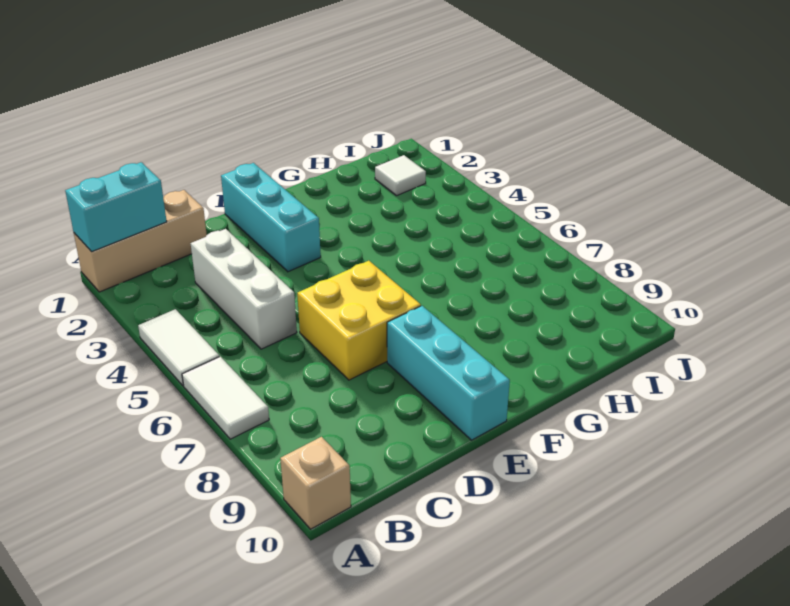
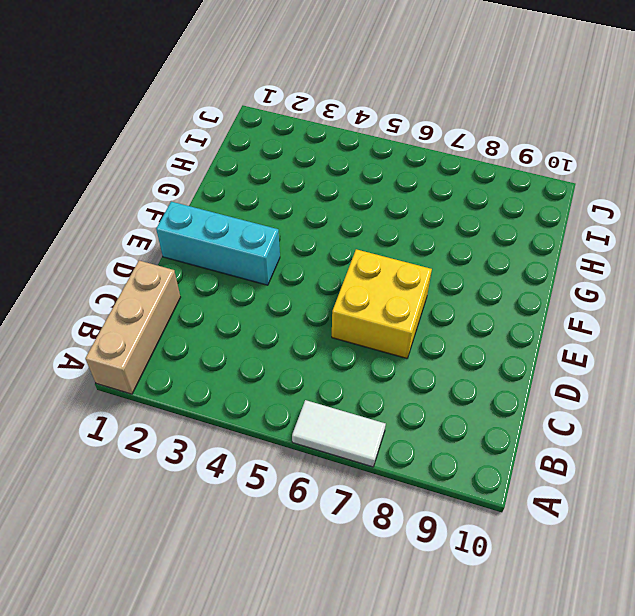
none -> white 1x2 tile [138,309,219,386]
none -> tan 1x1 brick [280,437,351,529]

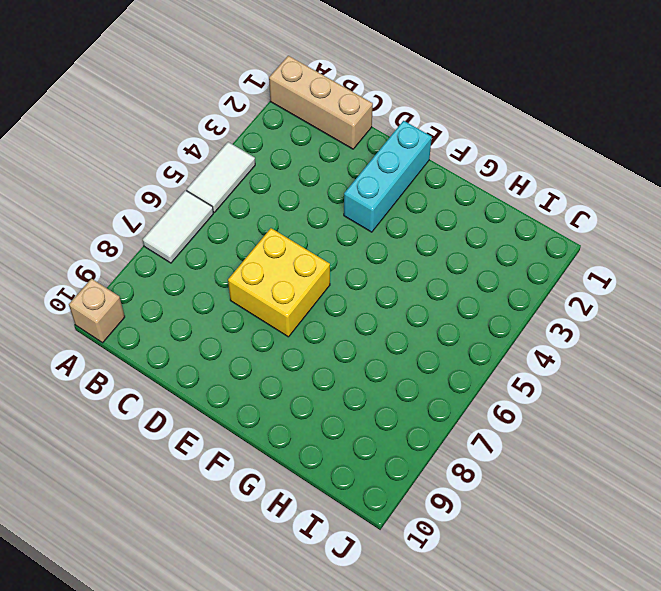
none -> white 1x3 brick [191,229,297,349]
none -> cyan 1x3 brick [387,306,510,440]

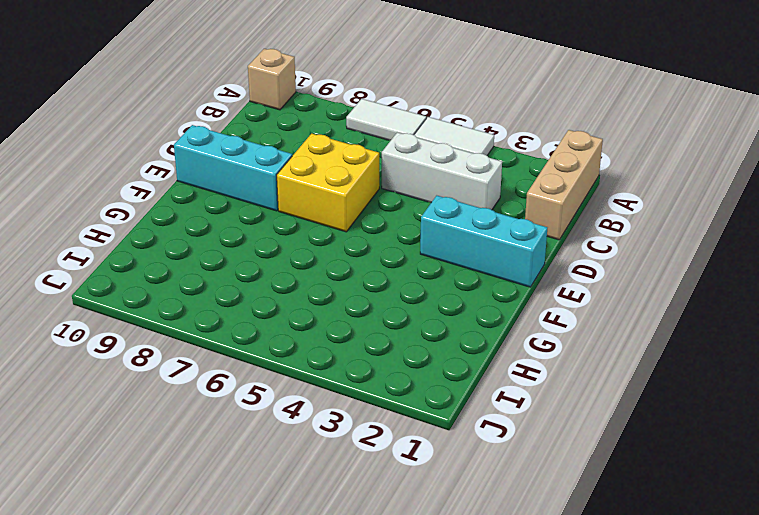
none -> white 1x1 tile [375,155,426,196]
none -> cyan 1x2 brick [65,162,167,252]

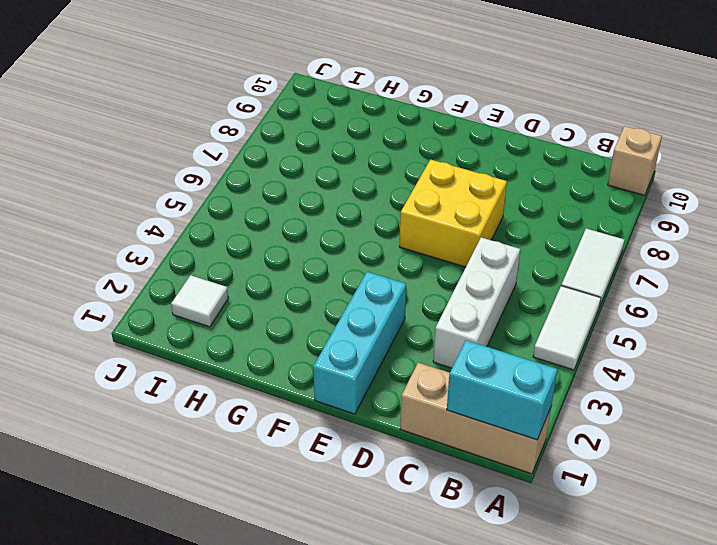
none -> cyan 1x3 brick [387,306,510,440]

